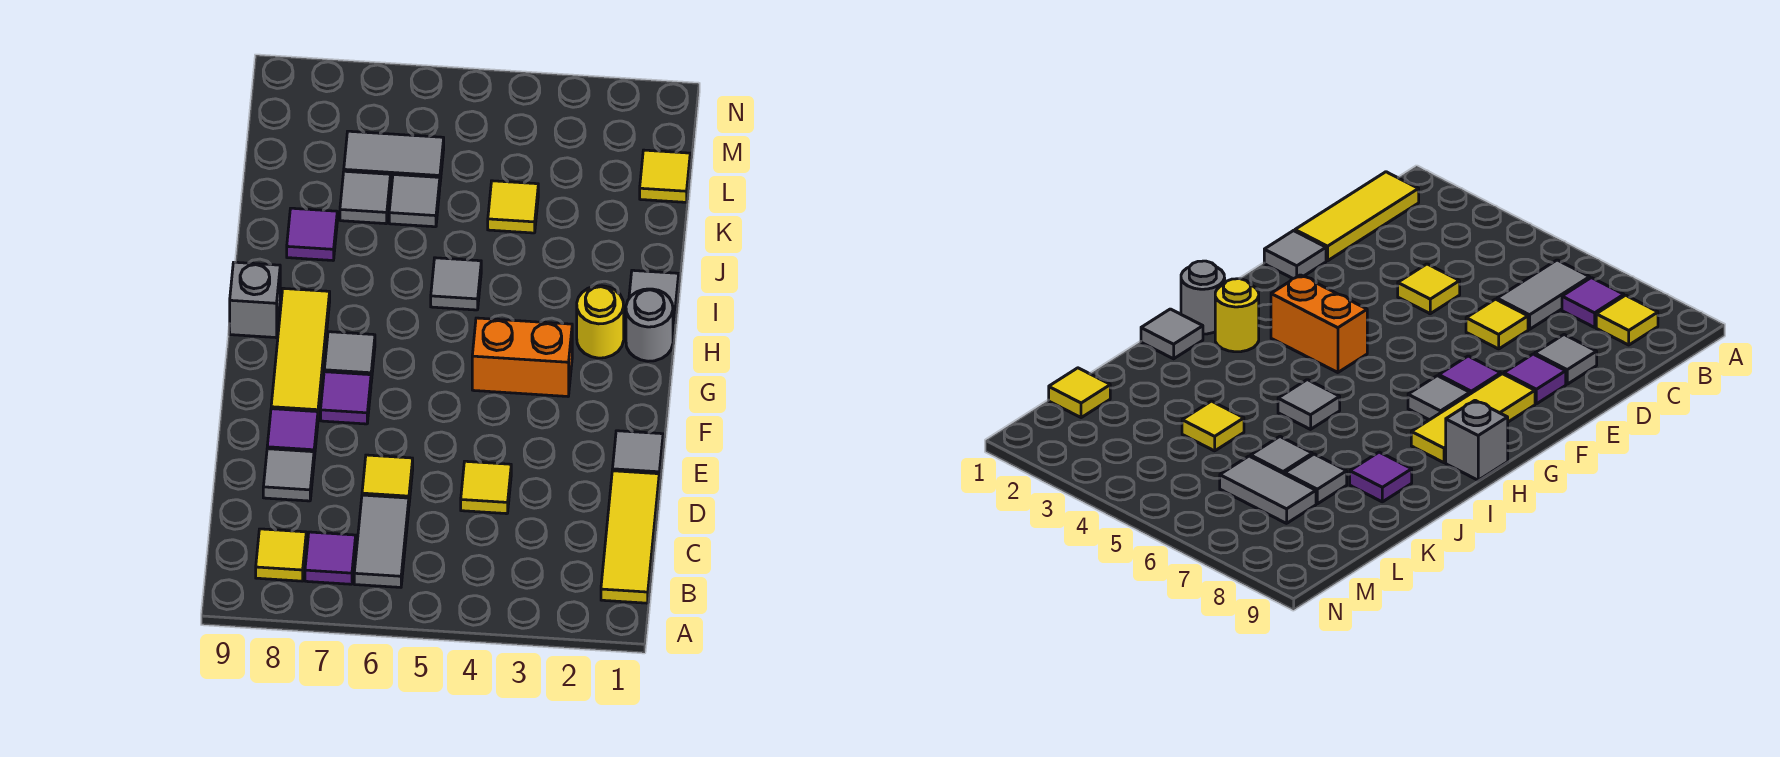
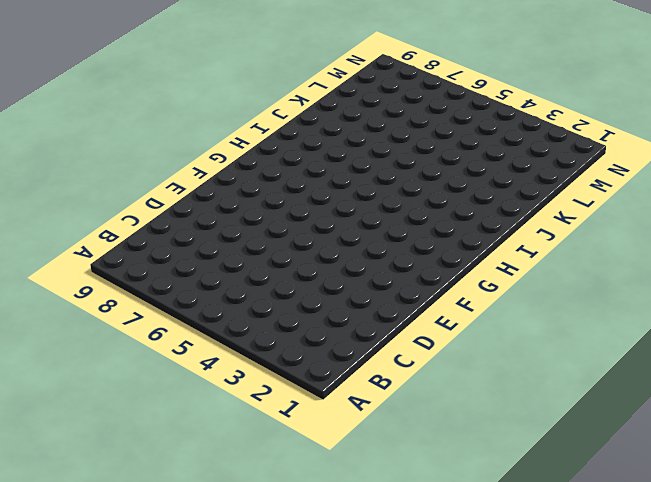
none -> yellow 1x3 tile [601,471,659,603]
none -> grey 1x2 tile [354,495,409,587]
none -> purple 1x1 tile [305,532,356,584]

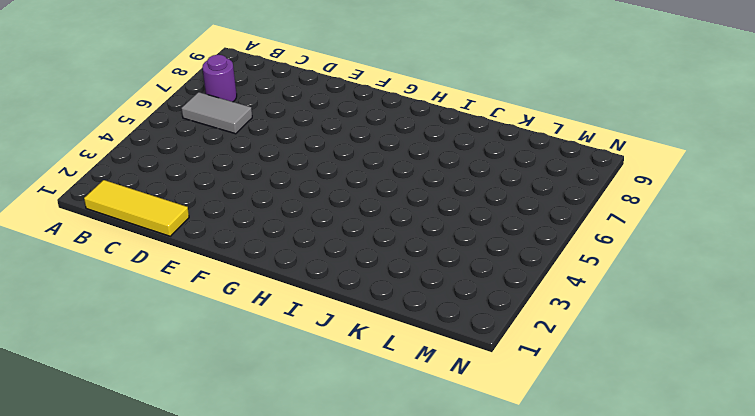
purple 1x1 round brick [202,55,237,102] -> purple 1x1 tile [305,532,356,584]
none -> yellow 1x1 tile [256,529,306,581]
none -> yellow 1x1 tile [461,461,511,514]
none -> yellow 1x1 tile [362,455,413,502]

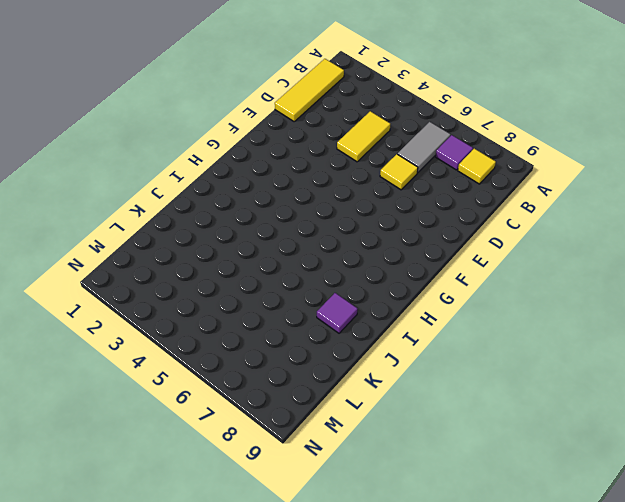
yellow 1x2 tile [337,111,390,162] -> yellow 1x1 tile [461,461,511,514]
none -> grey 1x1 tile [263,449,314,501]
none -> grey 1x1 tile [612,431,663,482]
none -> purple 1x1 tile [267,409,318,458]

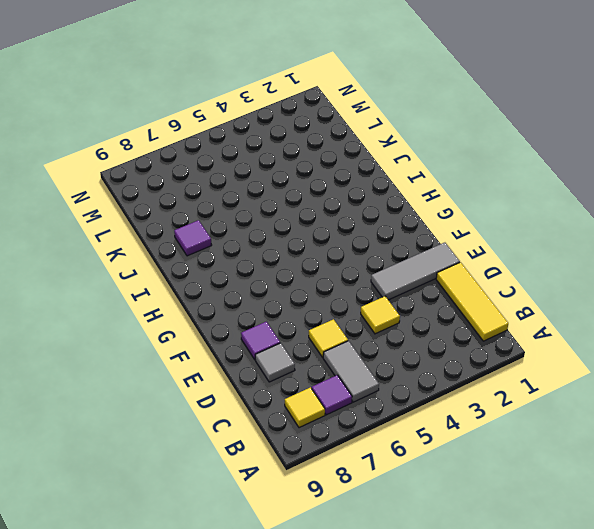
grey 1x3 tile [371,243,460,300] -> grey 1x1 tile [612,431,663,482]
none -> purple 1x1 tile [321,372,371,424]
none -> yellow 1x3 tile [271,288,330,417]
none -> orange 1x2 brick [472,318,572,396]

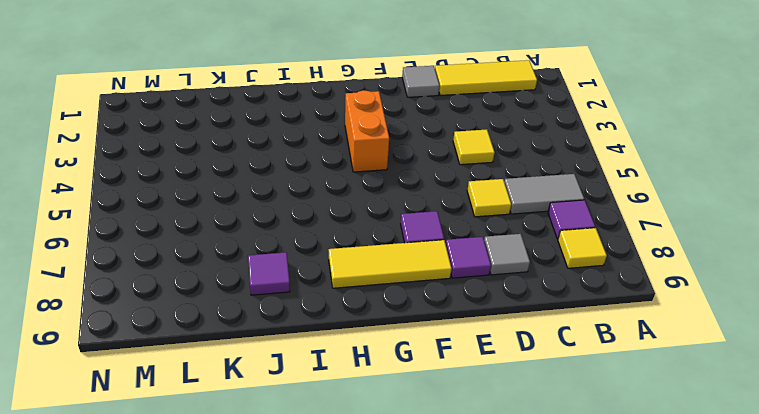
none -> grey 1x1 tile [324,332,375,382]
none -> grey 1x1 round brick [626,289,673,361]
none -> yellow 1x1 round brick [577,286,624,358]

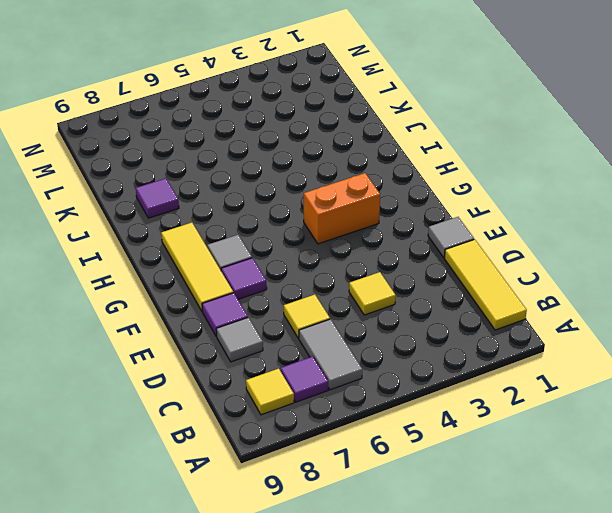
none -> grey 1x1 round brick [626,289,673,361]
none -> yellow 1x1 round brick [577,286,624,358]
none -> grey 1x1 brick [230,262,280,338]

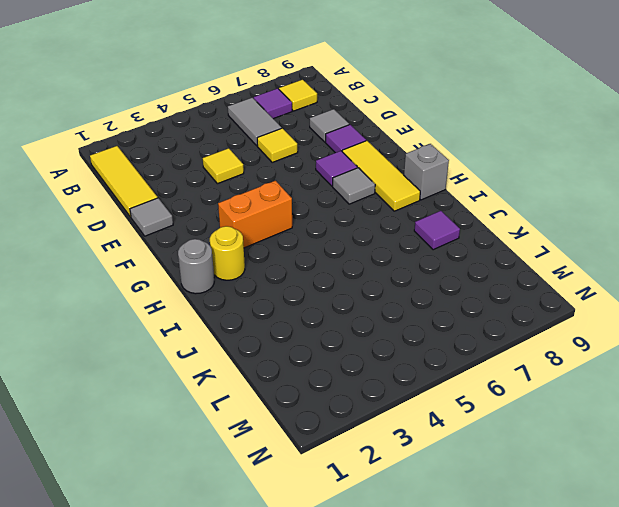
none -> grey 1x1 tile [629,270,679,323]
none -> grey 1x1 tile [431,258,481,310]
none -> yellow 1x1 tile [488,181,538,233]

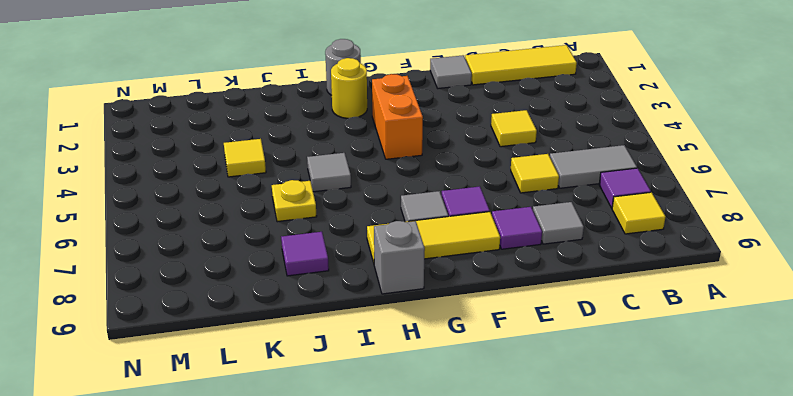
yellow 1x1 plate [272,180,317,222] -> none
none -> grey 1x1 tile [629,270,679,323]
none -> grey 1x1 tile [389,174,440,227]
none -> grey 1x1 tile [340,171,391,224]

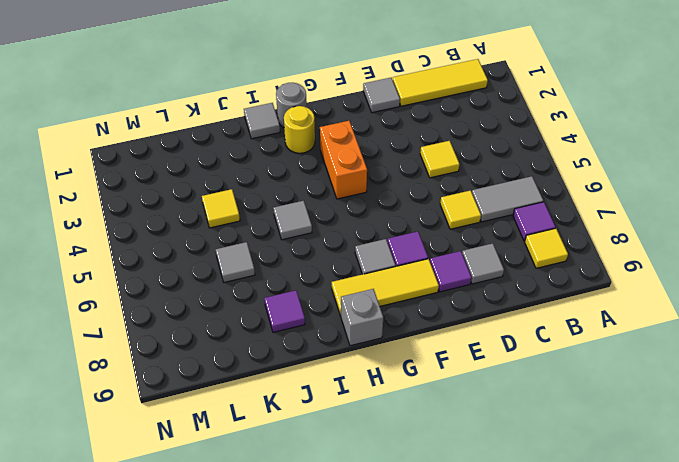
none -> grey 1x1 tile [340,171,391,224]
none -> yellow 1x1 tile [640,150,690,202]
none -> grey 1x2 tile [344,131,444,184]

